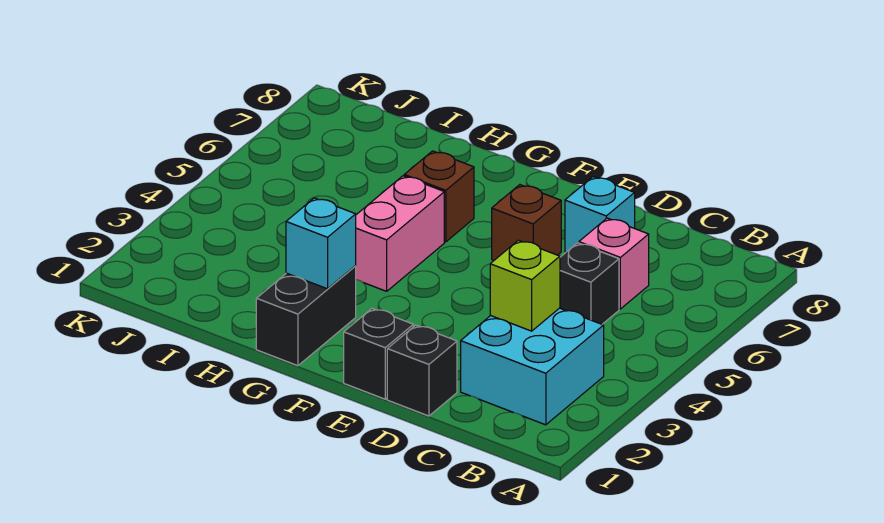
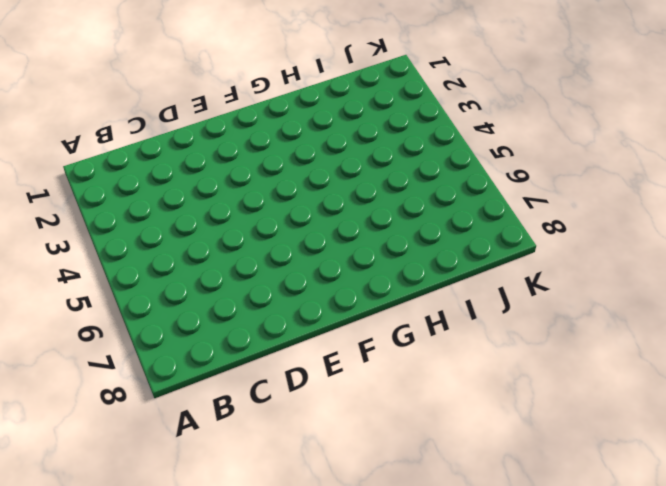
none -> cyan 2x2 brick [461,308,604,425]
none -> black 1x1 brick [560,243,619,324]
none -> pink 1x1 brick [579,218,649,309]

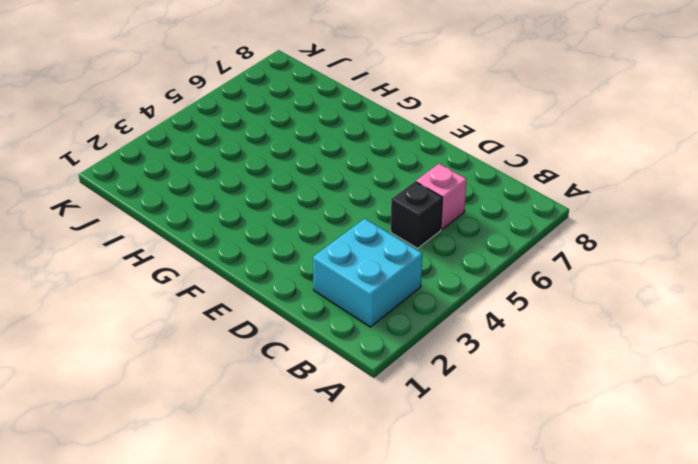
none -> black 1x1 brick [387,325,457,416]
none -> cyan 1x1 brick [565,177,635,252]
none -> black 1x1 brick [344,308,413,399]

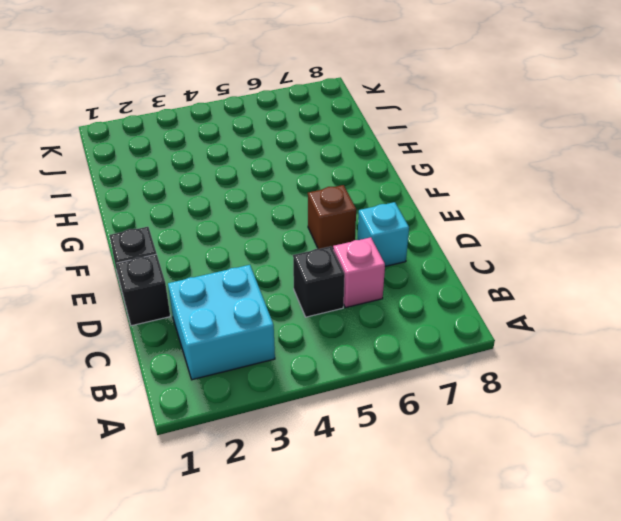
none -> black 1x2 brick [256,266,356,366]
none -> pink 1x2 brick [356,176,444,291]
none -> brown 1x1 brick [404,151,474,242]

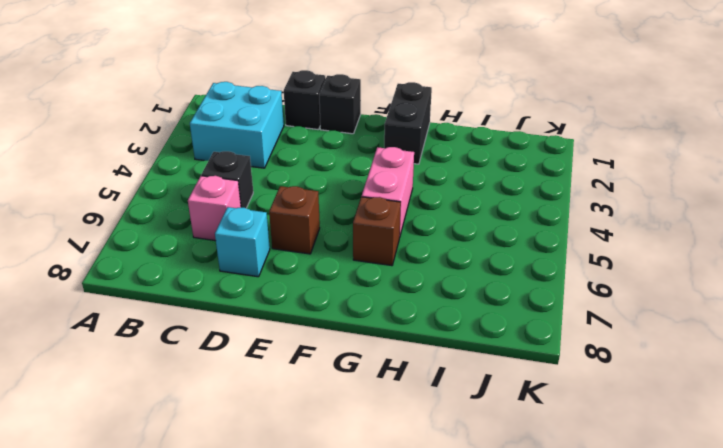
none -> lime 1x1 brick [490,240,560,331]
none -> cyan 1x1 brick [286,198,356,289]

